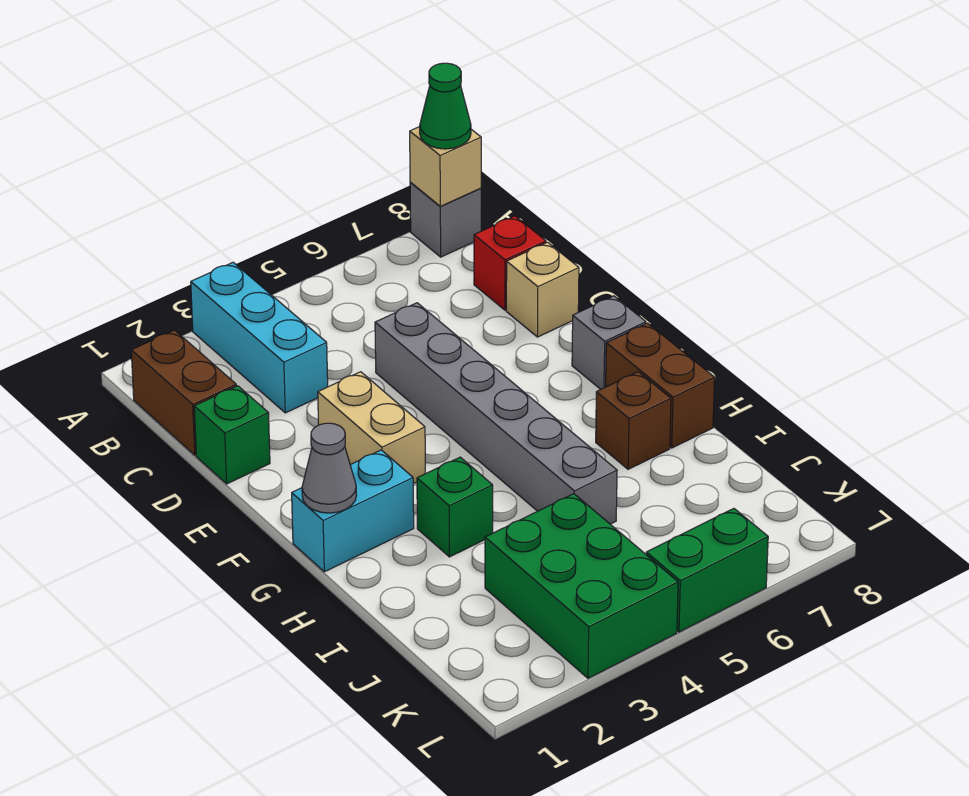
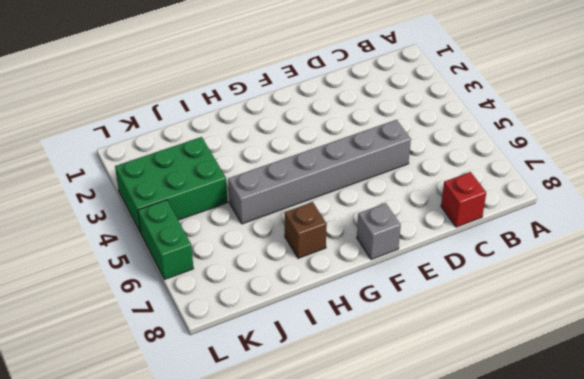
none -> cyan 1x3 brick [191,262,328,413]
none -> grey 1x1 brick [410,182,481,257]
none -> brown 1x2 brick [131,330,236,455]

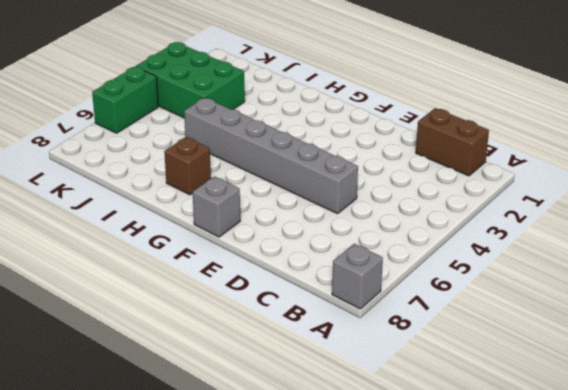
none -> cyan 1x3 brick [191,262,328,413]
none -> red 1x1 brick [474,216,546,310]
none -> green 1x1 brick [194,386,270,484]

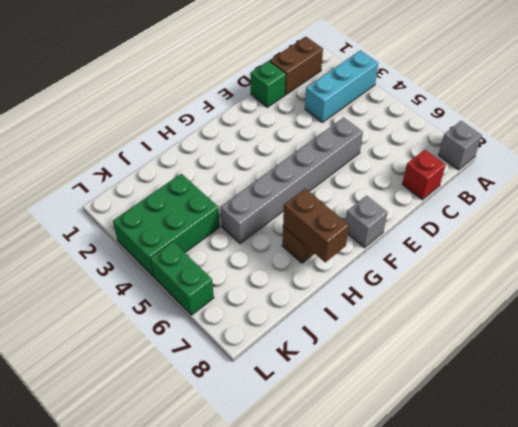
brown 1x2 brick [283,189,349,262] -> brown 1x2 brick turned to [606,323,715,448]
none -> tan 1x1 brick [506,242,579,337]
none -> tan 1x2 brick [318,372,425,484]
none -> cyan 1x2 brick [292,450,414,572]

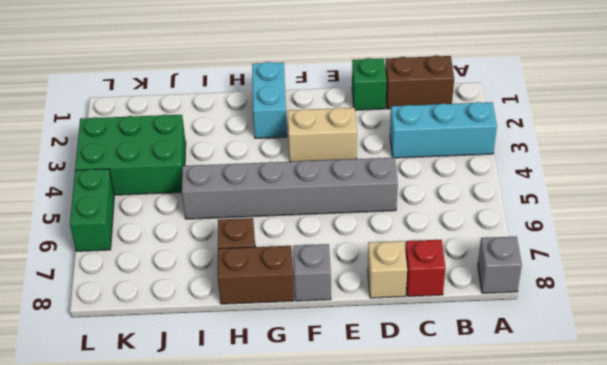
none -> green 1x1 brick [417,457,493,557]
none -> tan 1x1 brick [410,127,481,206]
none -> grey 1x1 cone [302,423,356,513]

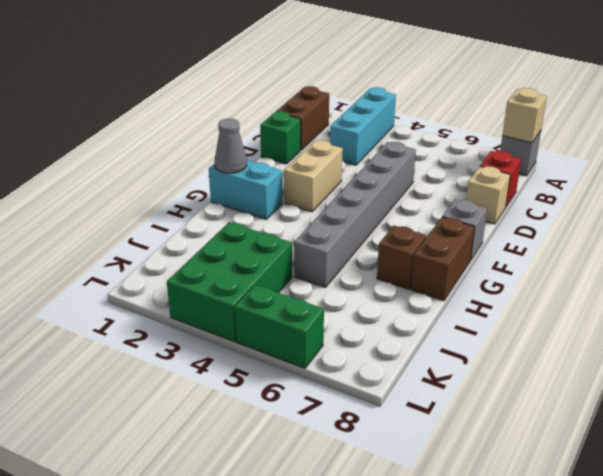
none -> green 1x1 brick [417,457,493,557]
none -> green 1x1 cone [420,63,471,149]

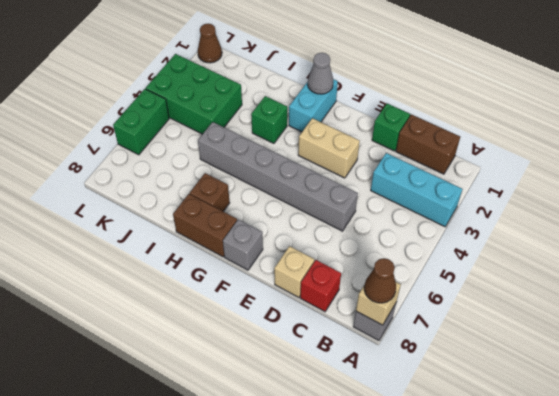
brown 1x1 cone [364,258,396,303] -> green 1x1 cone [420,63,471,149]
brown 1x1 cone [198,24,222,63] -> none

